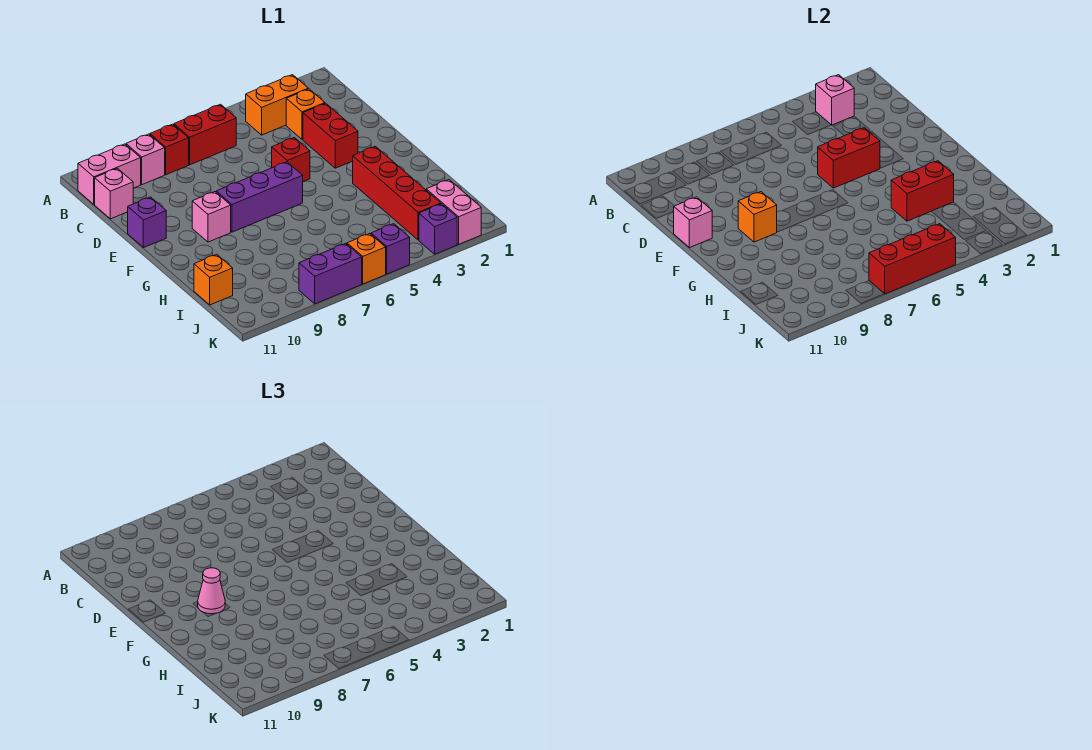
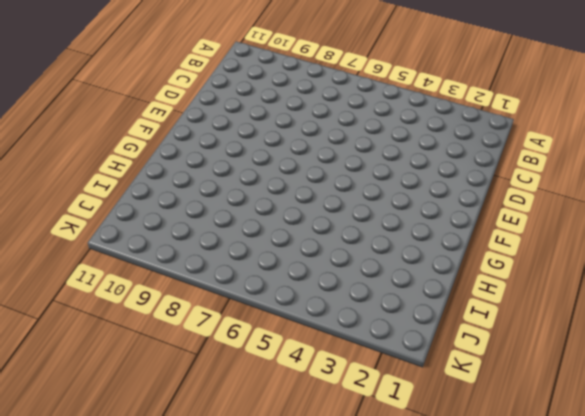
none -> orange 1x2 brick [246,75,308,135]
none -> red 1x2 brick [174,104,236,165]
none -> red 1x1 brick [150,124,189,175]

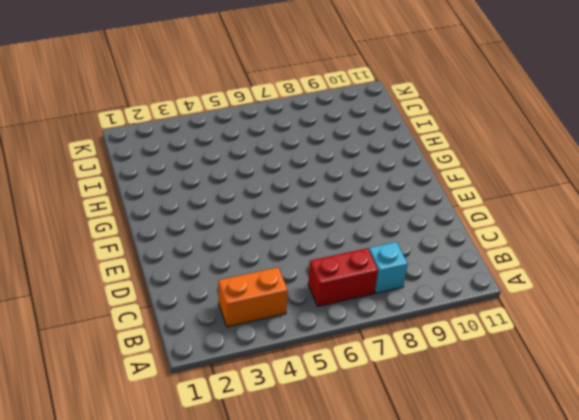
cyan 1x1 brick [369,242,408,293] -> red 1x1 brick [150,124,189,175]
none -> pink 1x1 brick [126,134,165,185]
none -> pink 1x2 brick [78,144,141,204]
none -> orange 1x1 brick [286,89,325,140]

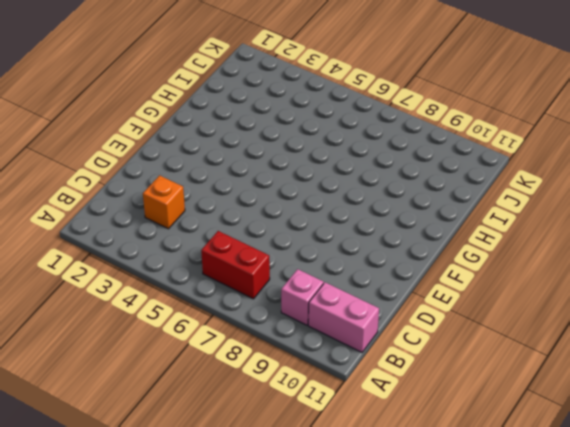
none -> orange 1x2 brick [246,75,308,135]
none -> red 1x1 brick [150,124,189,175]
none -> pink 1x1 brick [95,168,133,219]

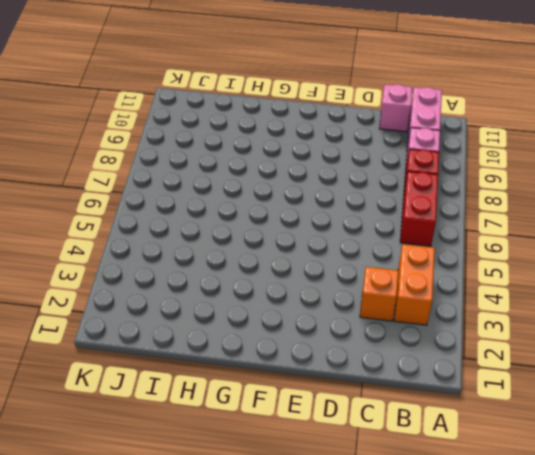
none -> red 1x2 brick [303,103,358,168]
none -> red 1x1 brick [272,138,310,182]
none -> purple 1x1 brick [128,197,166,248]

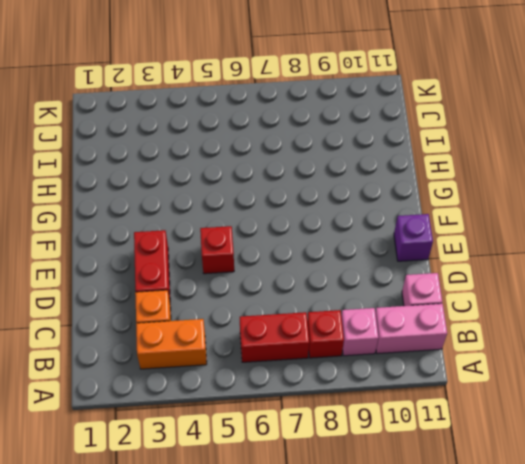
none -> purple 1x3 brick [216,162,303,232]
none -> pink 1x1 brick [192,192,231,242]
none -> red 1x4 brick [353,146,441,240]

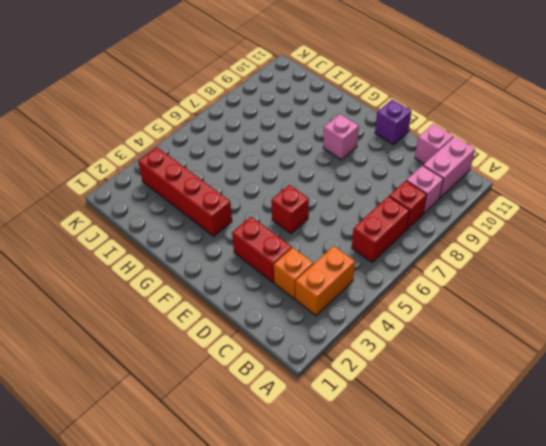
none -> purple 1x3 brick [216,162,303,232]
none -> orange 1x1 brick [194,254,233,305]
none -> pink 1x2 brick [426,180,481,244]

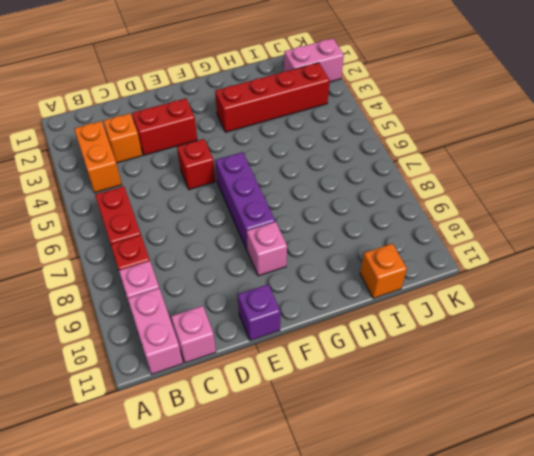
none -> purple 1x1 brick [419,204,457,254]
none -> purple 1x1 brick [371,224,410,274]
none -> orange 1x1 brick [347,234,386,284]

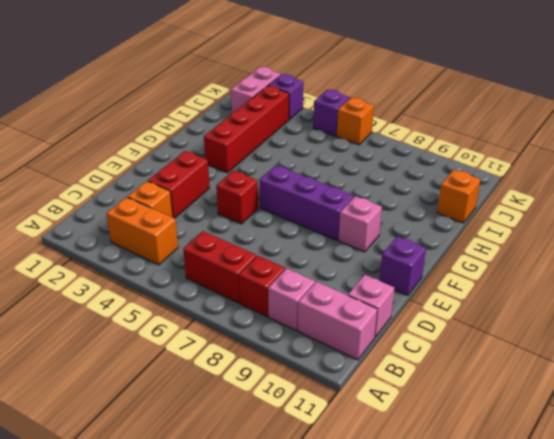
none -> purple 1x2 brick [299,243,362,304]
none -> pink 1x1 brick [816,75,854,125]
none -> red 1x2 brick [818,128,880,188]

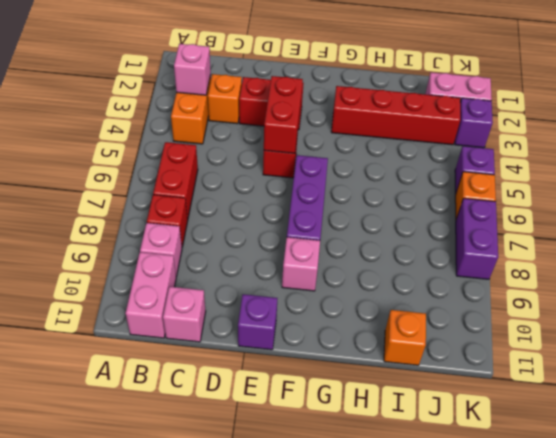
none -> pink 1x1 brick [673,197,712,248]
none -> orange 1x1 brick [738,192,777,242]
none -> red 1x2 brick [891,161,954,221]

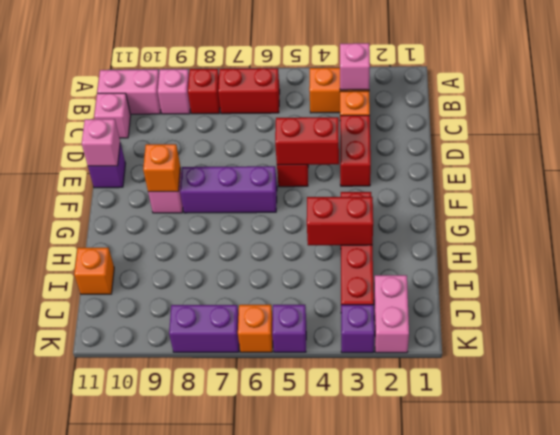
none -> red 1x3 brick [869,224,956,294]
none -> pink 1x1 cone [198,568,225,614]

